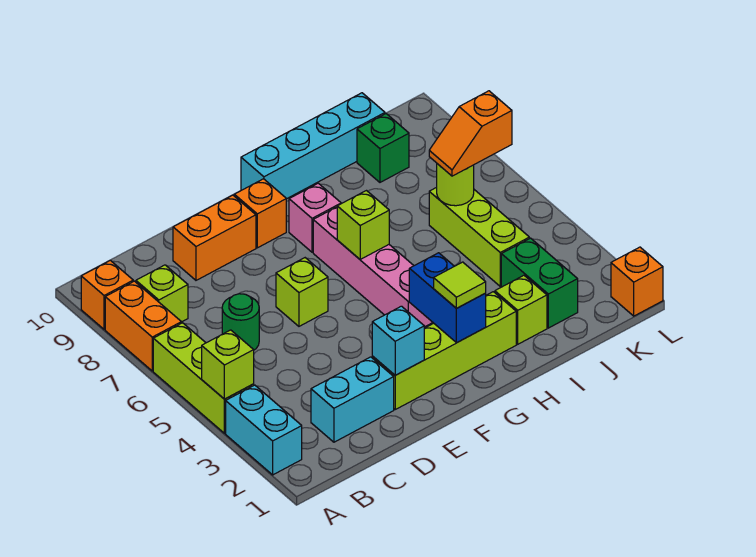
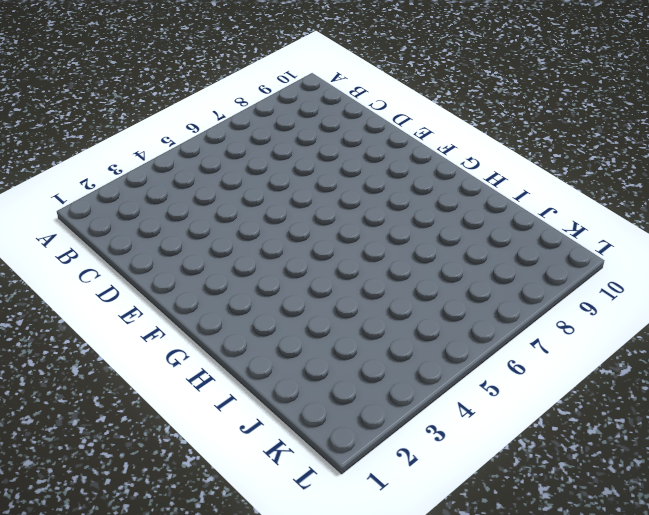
none -> cyan 1x2 brick [226,385,302,475]
none -> lime 1x3 brick [153,323,254,433]
none -> orange 1x2 brick [105,281,181,371]

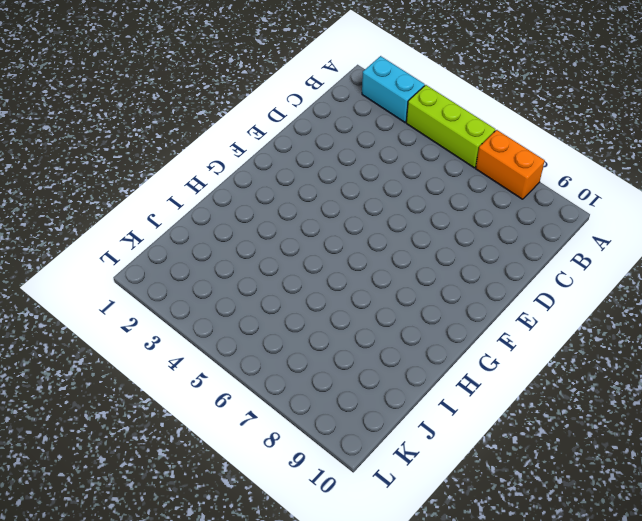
none -> orange 1x1 brick [81,260,133,329]
none -> lime 1x1 brick [136,265,188,322]
none -> cyan 1x2 brick [311,357,394,442]

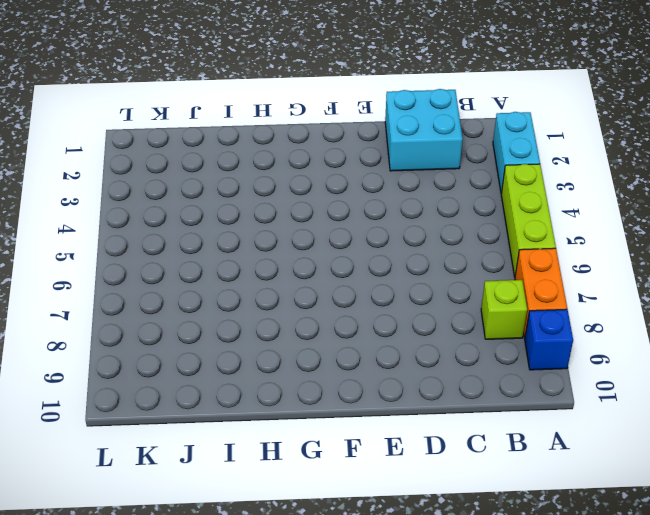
blue 1x1 brick [525,309,573,370] -> orange 1x1 brick [81,260,133,329]
cyan 2x2 brick [385,89,463,171] -> cyan 1x2 brick [311,357,394,442]
none -> green 1x1 round brick [222,294,259,350]
none -> orange 1x2 brick [173,195,256,280]
none -> lime 1x4 brick [372,292,516,409]

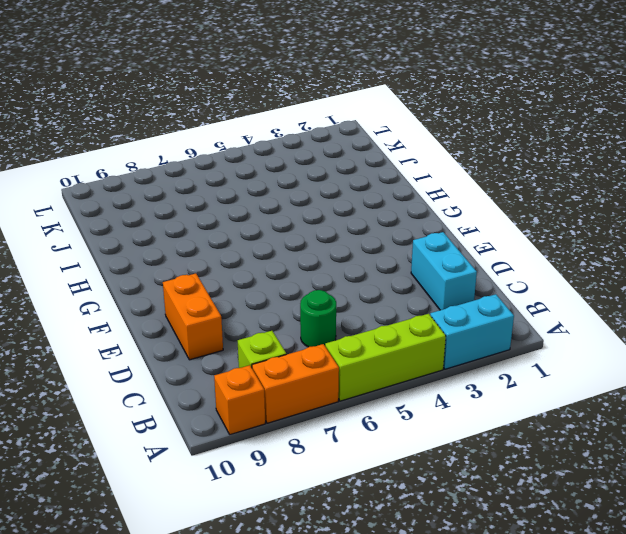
none -> lime 1x4 brick [372,292,516,409]
none -> lime 1x1 brick [276,258,328,326]
none -> orange 1x1 brick [234,179,286,248]

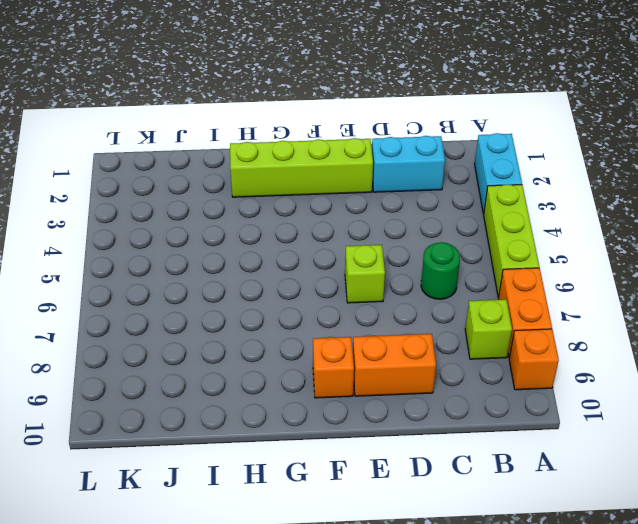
none -> pink 1x4 brick [313,207,433,327]
none -> pink 1x1 brick [289,183,341,252]
none -> cyan 1x4 brick [241,93,385,199]

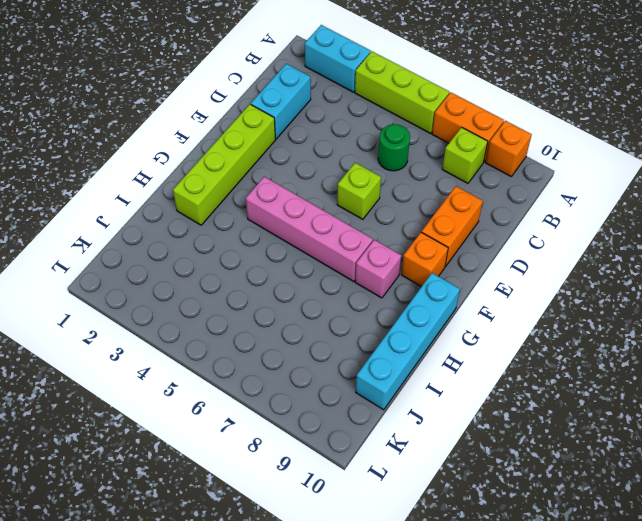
none -> lime 1x1 brick [495,275,547,344]
none -> green 1x2 brick [501,238,578,328]
none -> lime 1x3 brick [429,187,529,286]

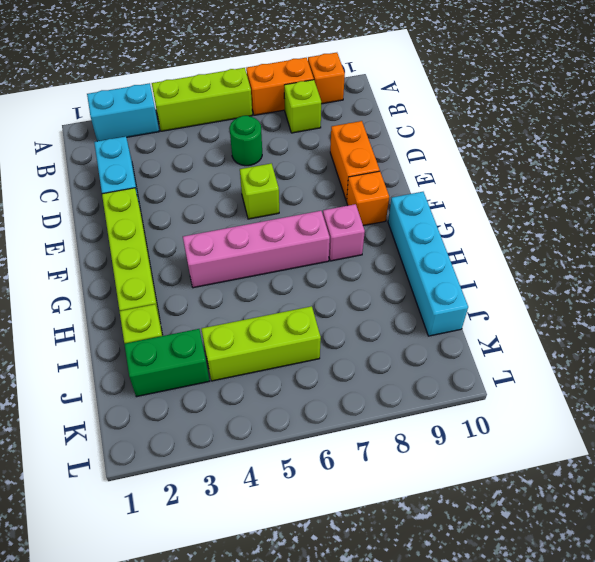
none -> green 1x1 brick [357,114,409,182]
none -> orange 1x1 brick [611,247,663,316]
none -> lime 1x1 brick [202,330,254,399]

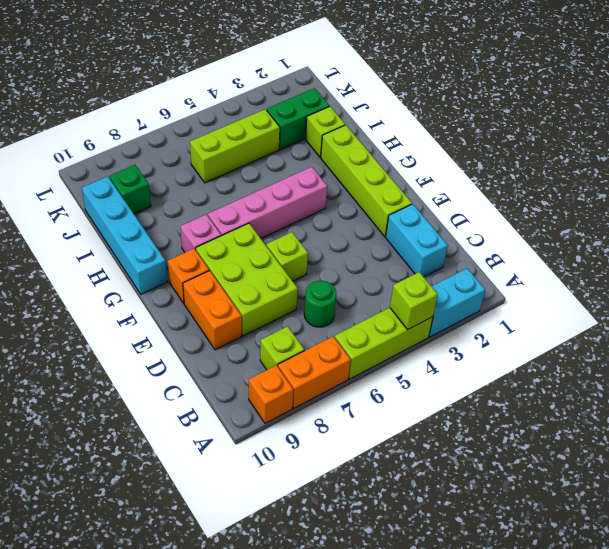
lime 2x3 brick [196,223,298,336] -> none
none -> orange 1x1 brick [611,247,663,316]
none -> cyan 1x1 brick [372,306,424,375]
none -> blue 1x2 brick [409,253,486,343]

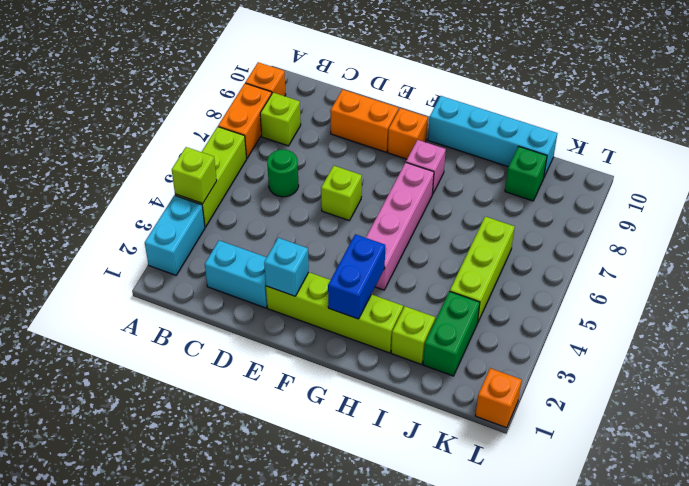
none -> lime 1x1 brick [337,191,389,259]
none -> lime 1x1 round brick [437,164,474,206]
none -> lime 1x1 tile [434,262,486,308]

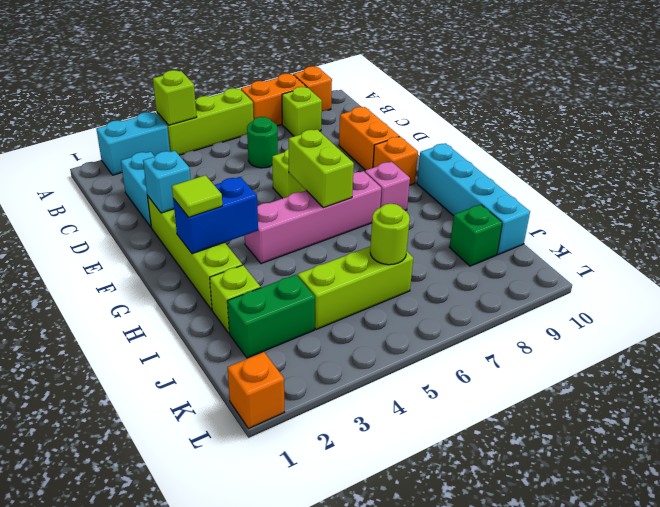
lime 1x2 brick [289,129,354,208] -> lime 1x1 brick [337,191,389,259]
none -> orange 1x2 slope [429,91,512,176]

